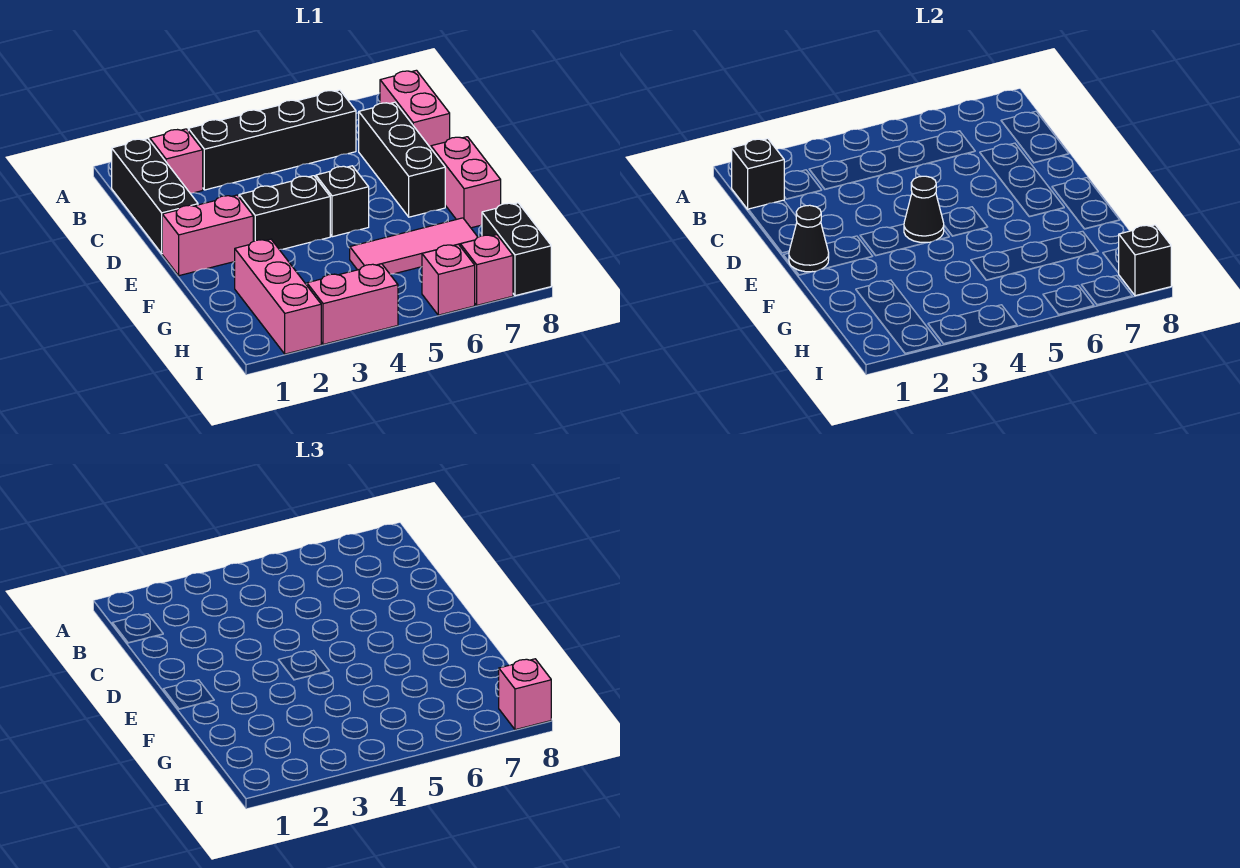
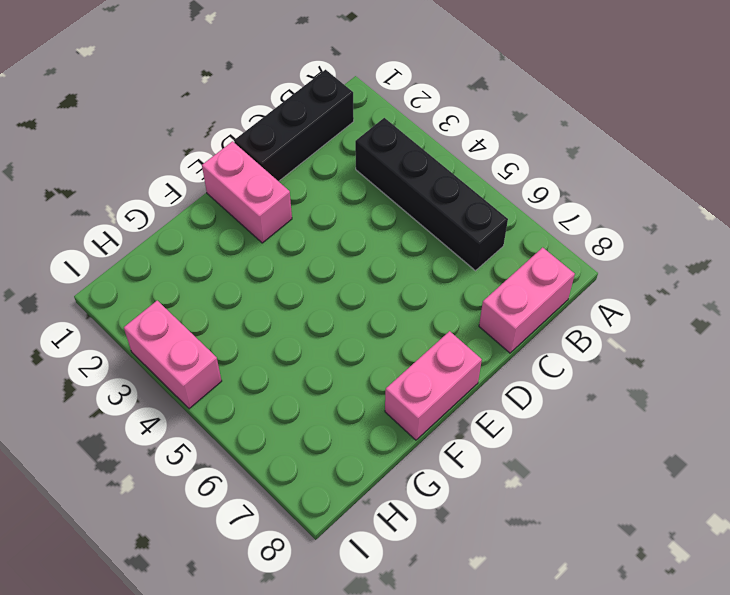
none -> pink 1x1 brick [150,129,203,193]
none -> black 1x3 brick [359,102,445,217]
none -> black 1x2 brick [239,176,330,250]

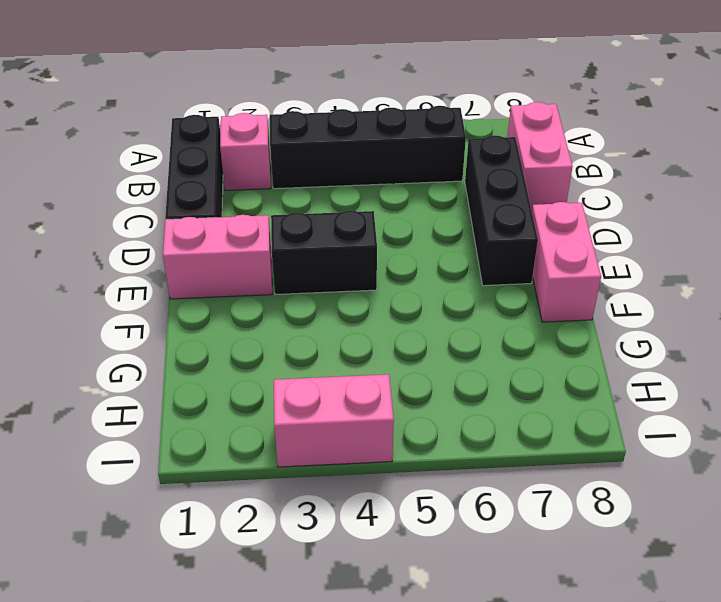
none -> black 1x1 brick [316,166,369,237]
none -> pink 1x3 brick [235,239,321,354]
none -> pink 1x3 tile [350,218,478,274]

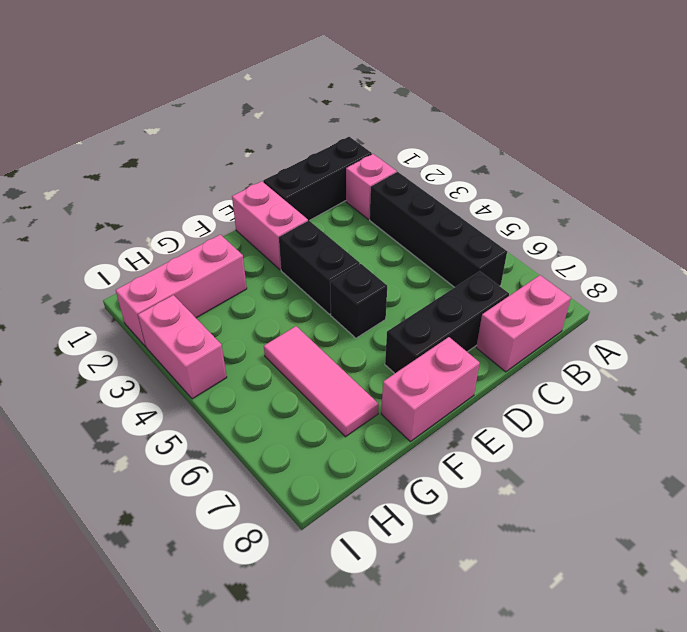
none -> black 1x2 brick [482,203,551,296]
none -> pink 1x1 brick [422,244,475,315]
none -> pink 1x1 brick [460,235,513,305]

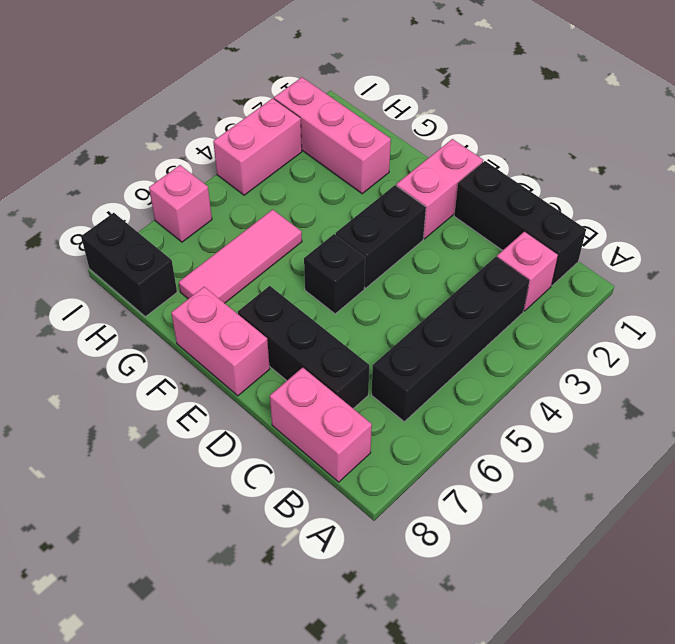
none -> pink 1x1 brick [460,235,513,305]
none -> black 1x1 brick [732,139,784,209]
none -> black 1x1 cone [789,205,829,272]

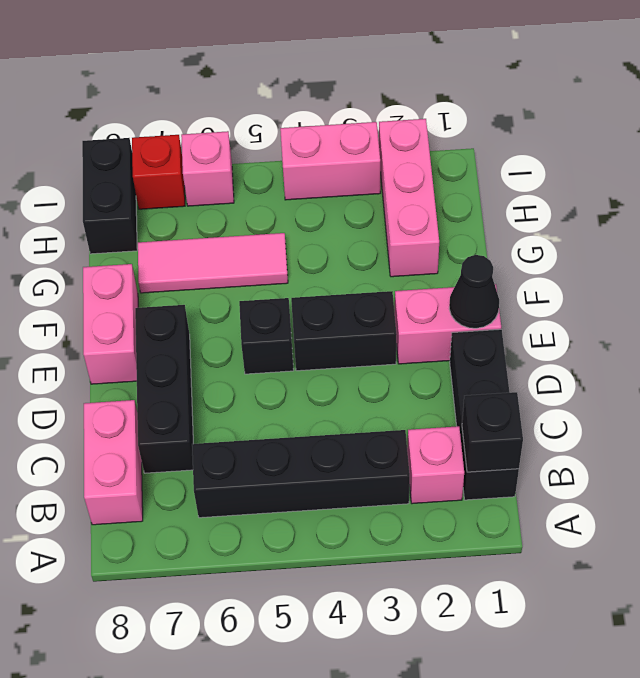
red 1x1 brick [132,135,185,209] -> pink 1x1 brick [460,235,513,305]
none -> black 1x1 cone [904,176,944,243]
none -> black 1x1 brick [1119,225,1171,296]
none -> pink 1x1 brick [499,659,551,730]

